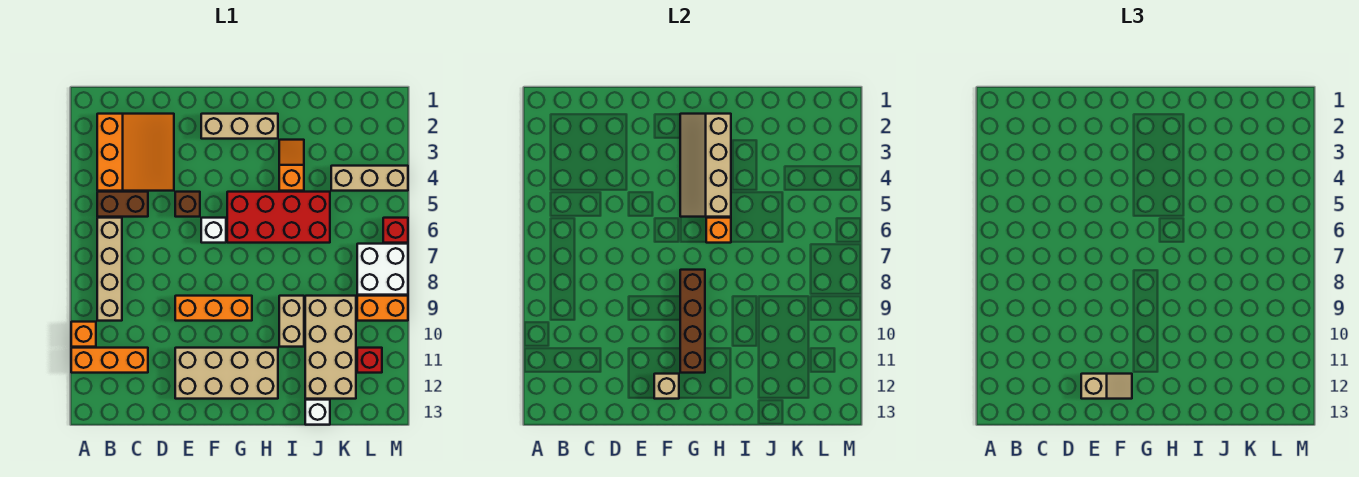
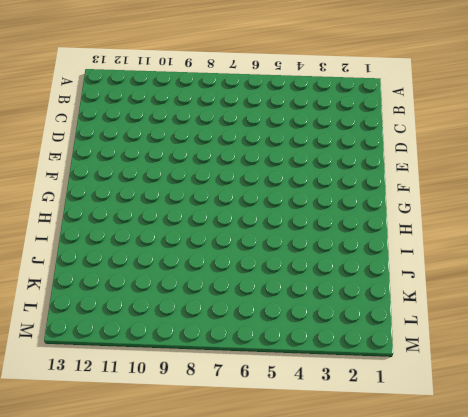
none -> orange 1x1 brick [71,322,96,347]
none -> orange 1x3 brick [71,348,148,373]
none -> orange 3x3 slope [97,114,174,191]

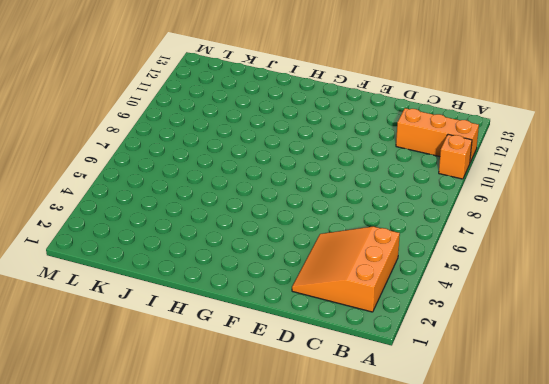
none -> brown 1x2 brick [97,192,148,217]
none -> tan 1x4 brick [97,218,122,321]
none -> brown 1x1 brick [175,192,200,217]

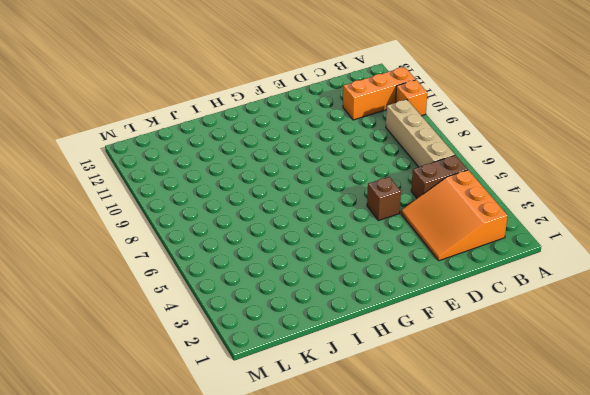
none -> orange 1x3 brick [175,296,252,321]
none -> tan 2x4 brick [175,348,278,399]
none -> tan 1x3 brick [201,114,278,139]

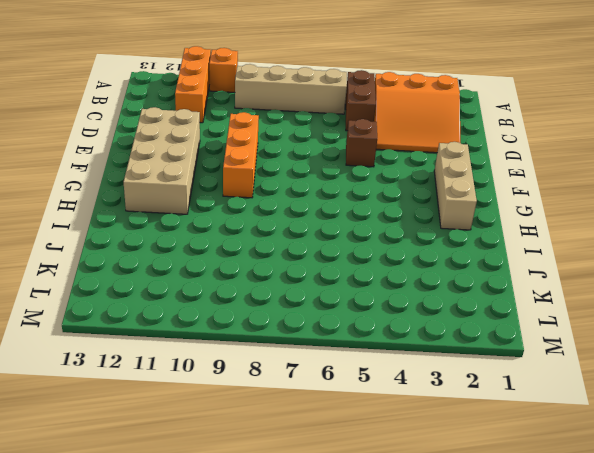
none -> white 1x1 brick [201,218,226,243]
none -> red 2x4 brick [227,192,330,243]
none -> orange 1x2 slope [279,140,304,191]

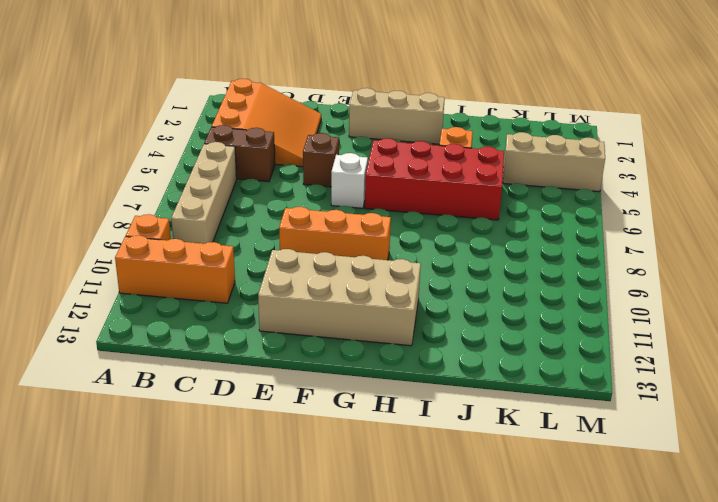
none -> tan 1x2 brick [279,296,304,347]
none -> tan 2x4 brick [305,296,356,399]
none -> white 1x1 brick [305,400,330,425]

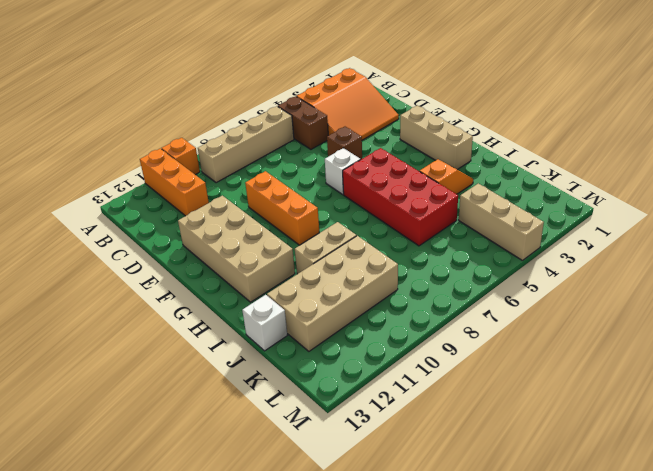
none -> white 2x2 brick [357,244,408,295]
none -> orange 1x2 brick [357,296,408,321]
none -> red 1x1 brick [357,348,382,373]

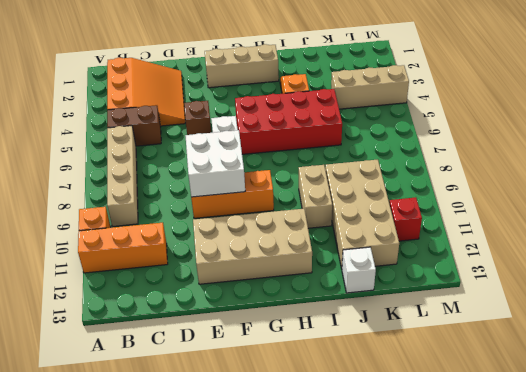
white 2x2 brick [186,130,245,197] -> white 2x2 brick moved to [357,244,408,295]
none -> orange 1x2 brick [357,296,408,321]
none -> red 1x1 brick [383,218,408,243]
none -> tan 1x1 brick [654,374,679,399]

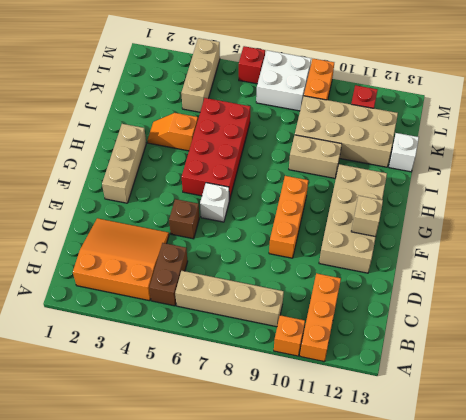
none -> tan 2x4 slope [680,114,731,217]
none -> brown 1x4 brick [680,270,705,373]
none -> orange 1x1 brick [706,218,731,243]

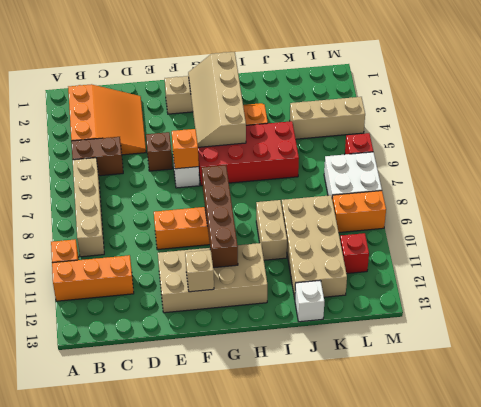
orange 1x1 brick [172,129,199,169] -> orange 1x1 brick moved to [706,218,731,243]
none -> tan 1x2 slope [1081,374,1132,399]

